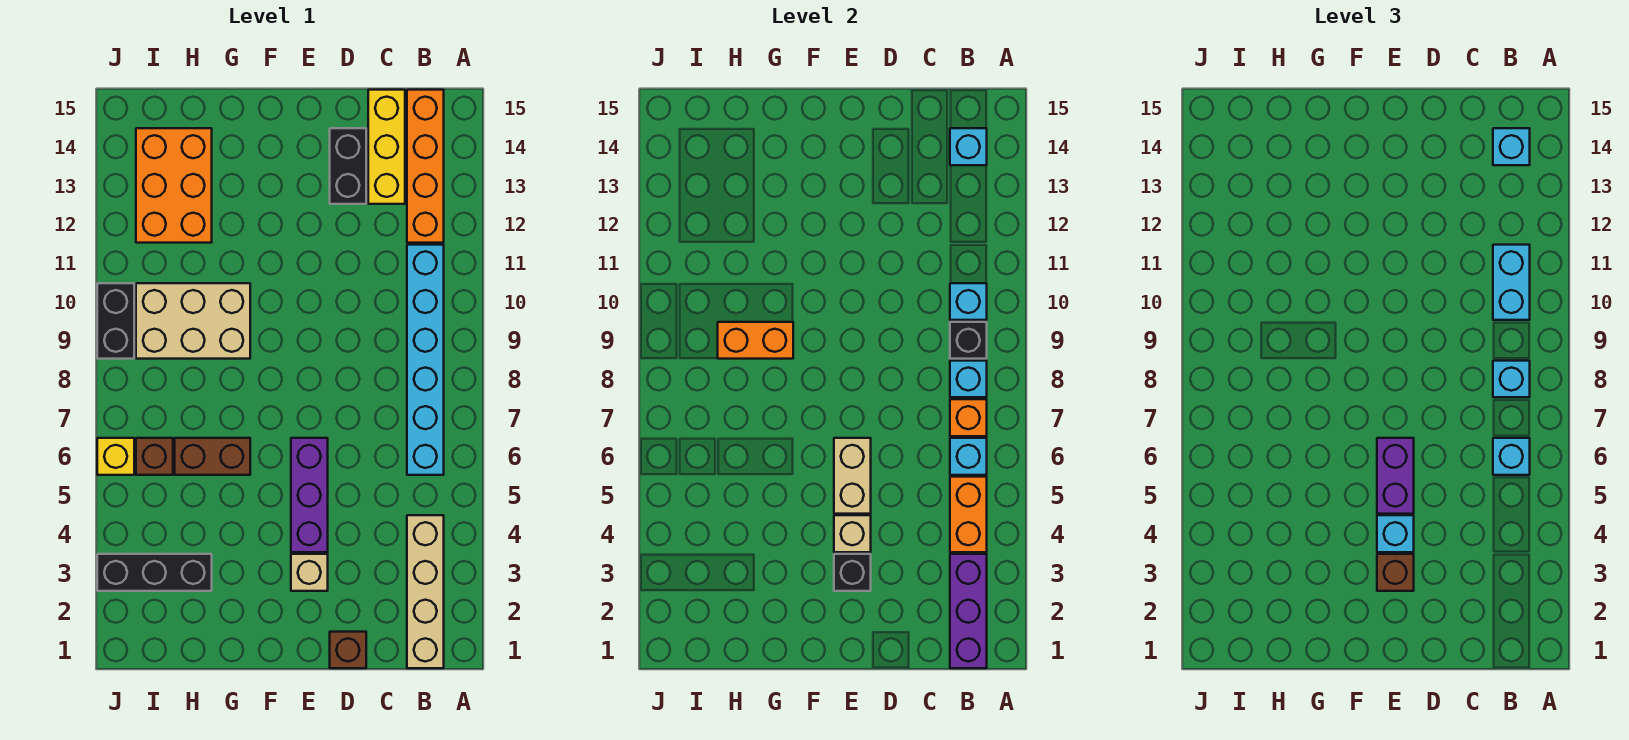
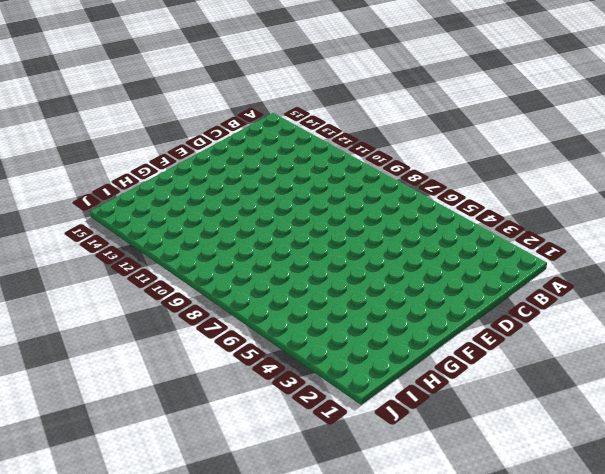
none -> tan 1x4 brick [407,515,444,668]
none -> cyan 1x6 brick [407,245,444,475]
none -> orange 1x4 brick [407,90,444,243]
none -> yellow 1x3 brick [368,90,405,204]

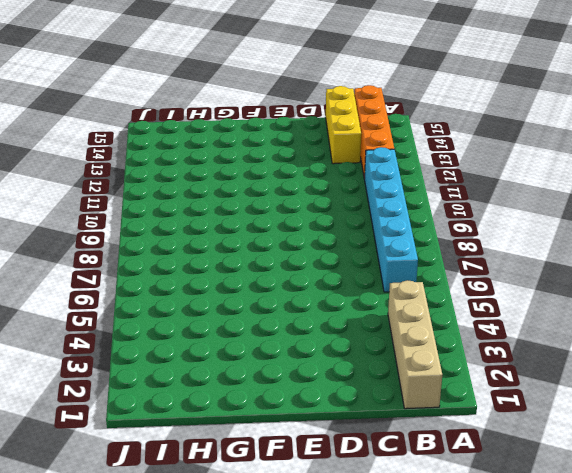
none -> brown 1x1 brick [330,632,366,668]
none -> black 1x2 brick [330,128,366,204]
none -> tan 1x1 brick [291,554,328,591]
none -> purple 1x3 brick [291,438,328,552]

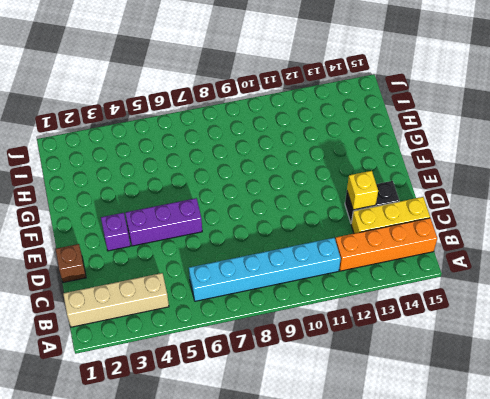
yellow 1x1 brick [347,171,378,210] -> yellow 1x1 brick moved to [97,438,134,475]
purple 1x1 brick [101,213,130,251] -> tan 1x1 brick [291,554,328,591]
none -> brown 1x2 brick [175,438,250,475]
none -> tan 2x3 brick [136,283,250,359]
none -> black 1x3 brick [97,554,212,591]
none -> orange 2x3 brick [136,128,212,243]

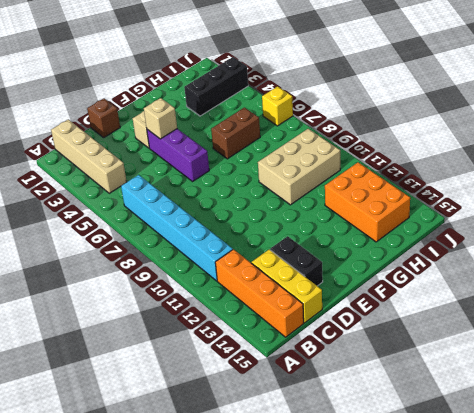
none -> brown 1x1 brick [136,438,173,475]
none -> black 1x2 brick [97,283,134,359]
none -> purple 1x3 brick [950,554,987,668]
none -> orange 1x2 brick [950,477,987,552]

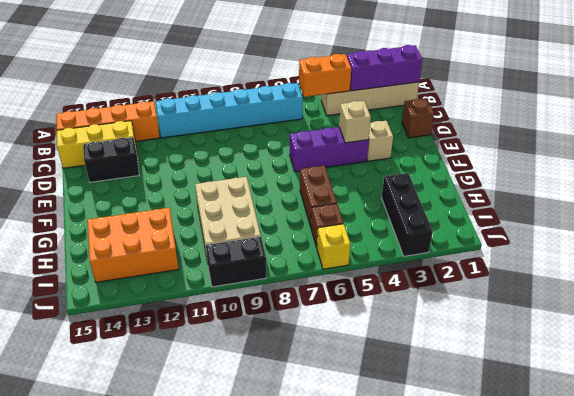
none -> cyan 1x1 brick [950,438,987,475]
none -> orange 1x1 brick [950,399,987,436]
none -> cyan 1x1 brick [950,361,987,397]
none -> black 1x1 brick [950,322,987,359]

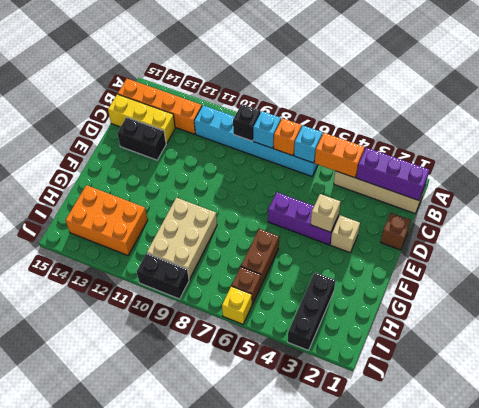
none -> cyan 1x1 brick [950,283,987,320]
none -> cyan 1x1 brick [950,128,987,165]
none -> black 1x1 brick [834,554,871,591]
none -> tan 1x2 brick [834,438,871,514]

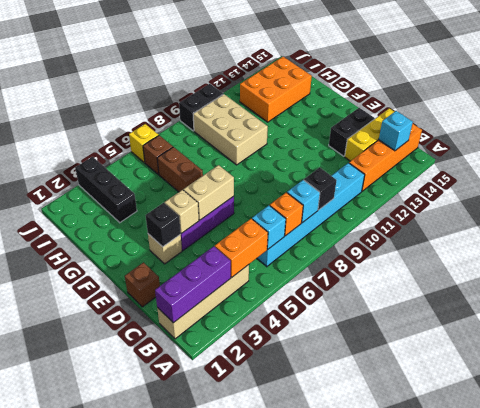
none -> cyan 1x1 brick [950,283,987,320]
none -> orange 1x2 brick [718,322,793,359]
none -> cyan 1x1 brick [1493,438,1530,475]
none -> cyan 1x1 brick [1493,361,1530,397]

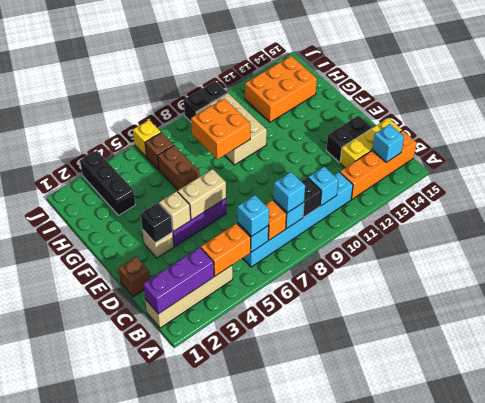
orange 2x2 brick [191,98,250,159] -> orange 1x2 brick [718,322,793,359]
none -> cyan 1x2 brick [1493,245,1530,320]
none -> cyan 1x1 brick [1493,128,1530,165]
none -> brown 1x1 brick [1377,554,1414,591]
none -> cyan 1x1 brick [1377,515,1414,552]

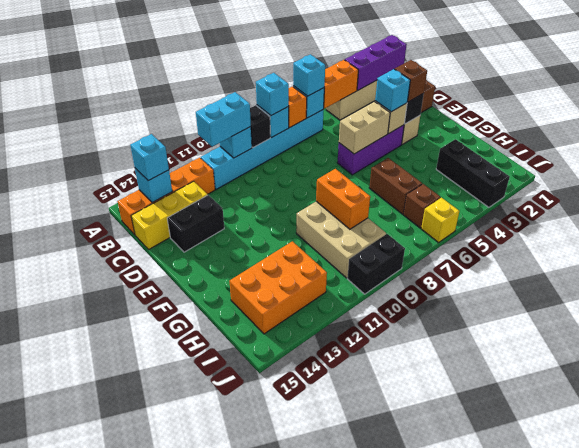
none -> purple 1x2 brick [1377,438,1414,514]

